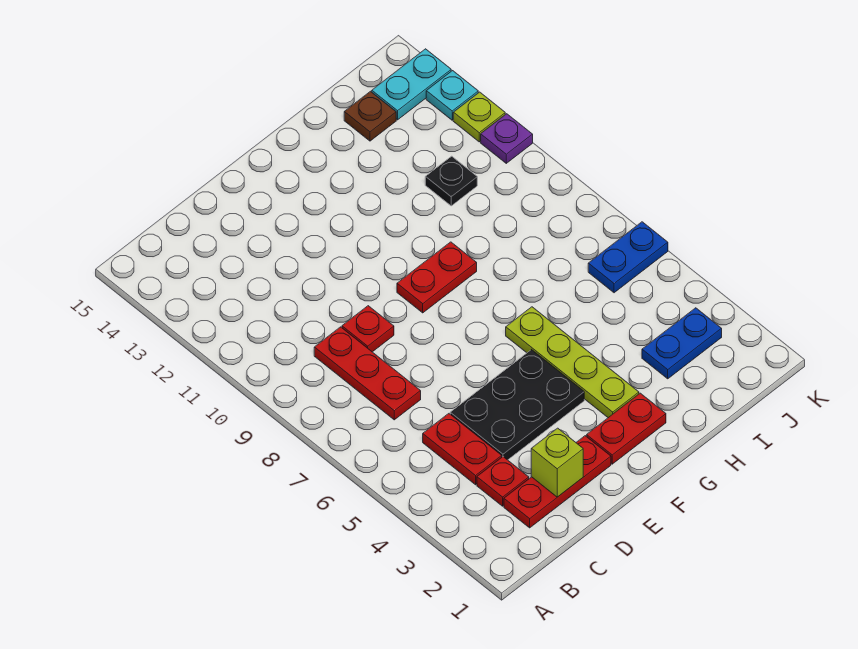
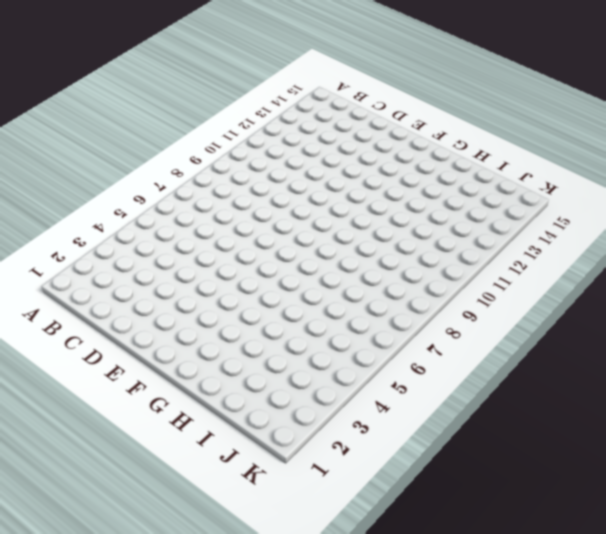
none -> red 1x3 plate [504,436,611,528]
none -> red 1x1 plate [477,457,529,506]
none -> red 1x2 plate [423,414,502,485]

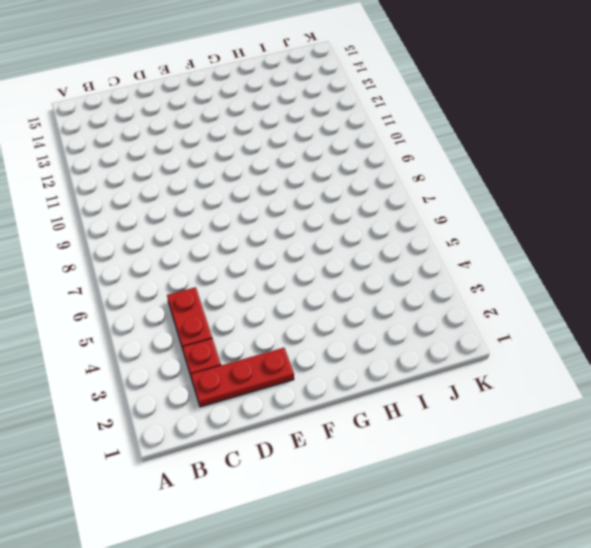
none -> red 1x3 plate [314,327,421,420]
none -> black 2x3 plate [450,350,584,460]
none -> red 1x1 plate [342,306,394,352]

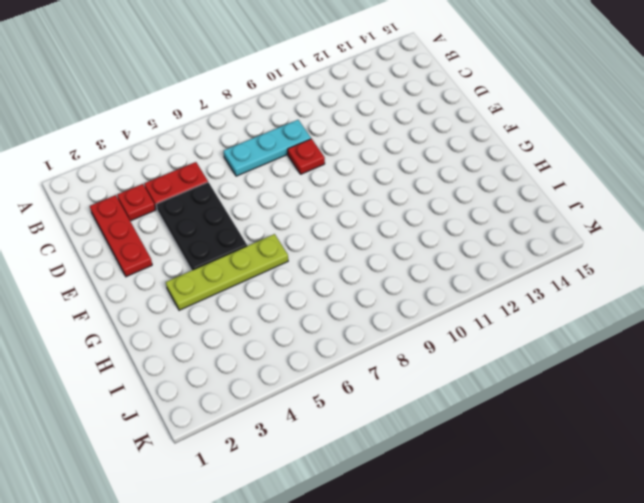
cyan 1x3 plate [224,120,311,176] -> red 1x3 plate [314,327,421,420]
none -> red 1x2 plate [587,393,666,464]
none -> red 1x2 plate [397,242,477,313]
none -> blue 1x2 plate [642,308,722,379]

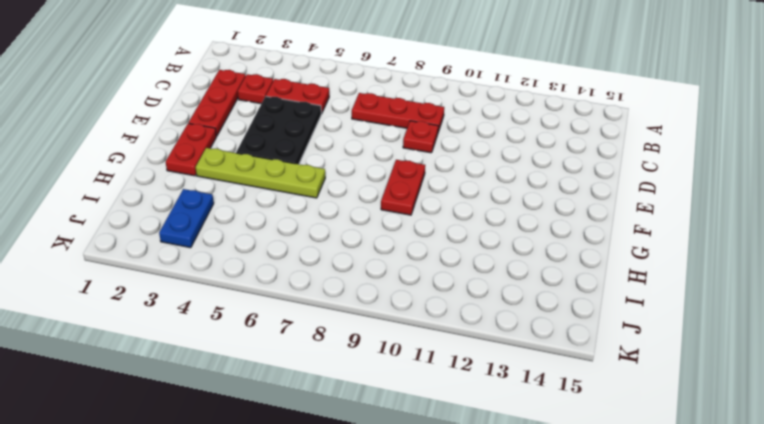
none -> black 1x1 plate [425,156,477,206]
none -> brown 1x1 plate [344,91,396,141]
none -> blue 1x2 plate [588,222,668,293]

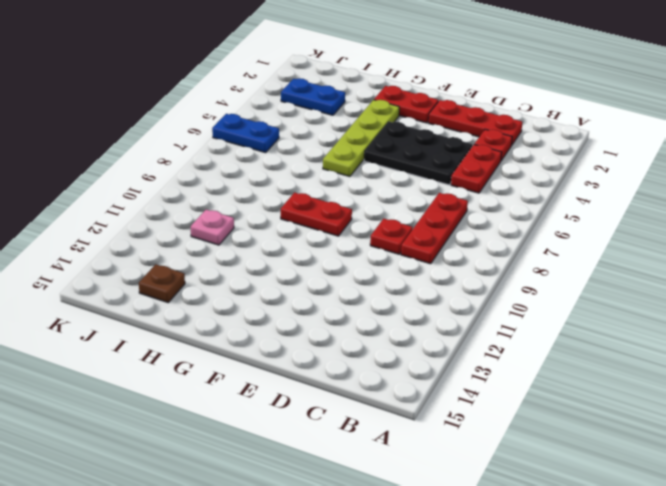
pink 1x1 plate [191,210,234,245] -> black 1x1 plate [425,156,477,206]
none -> cyan 1x2 plate [372,49,451,120]
none -> purple 1x1 plate [481,114,533,163]
none -> lime 1x1 plate [453,92,505,142]

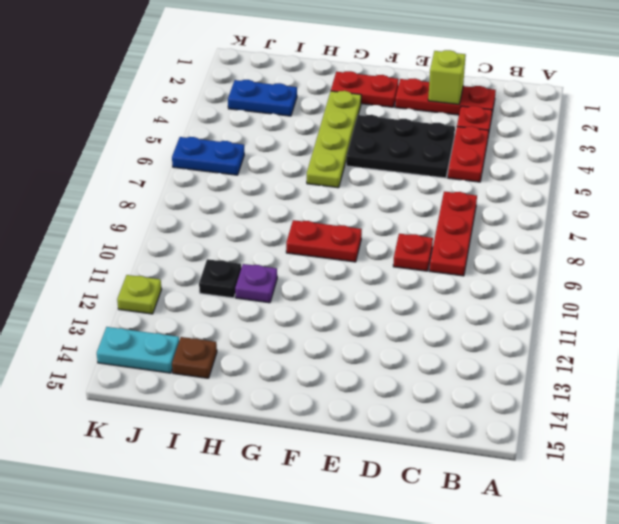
purple 1x1 plate [235,264,277,303] -> purple 1x1 plate moved to [481,114,533,163]
none -> cyan 1x1 plate [426,71,478,120]

